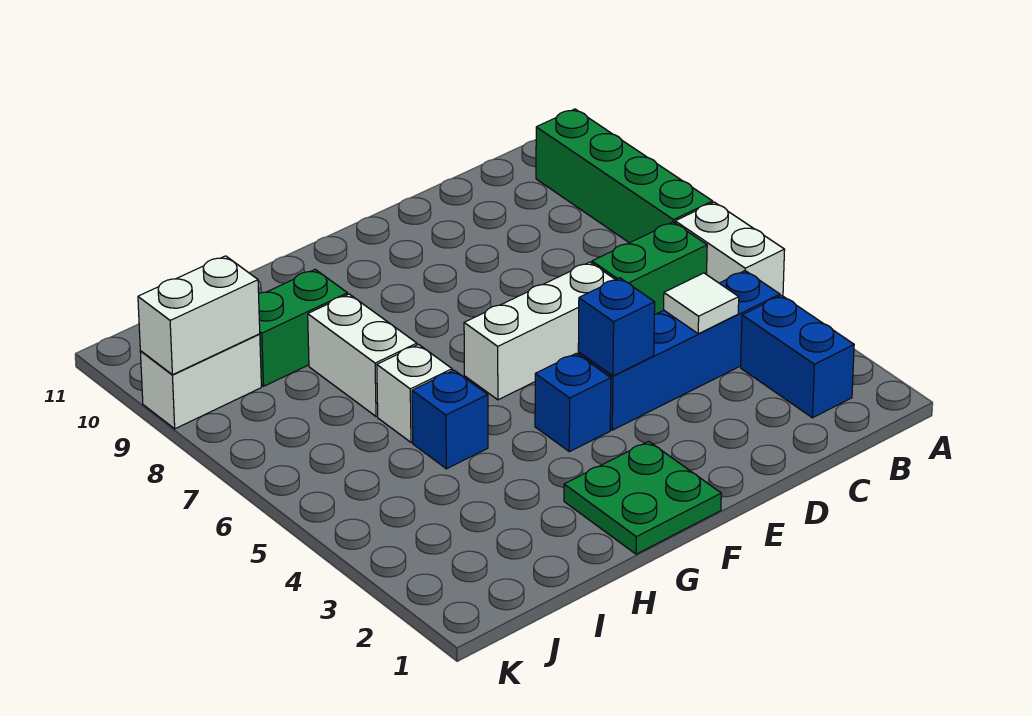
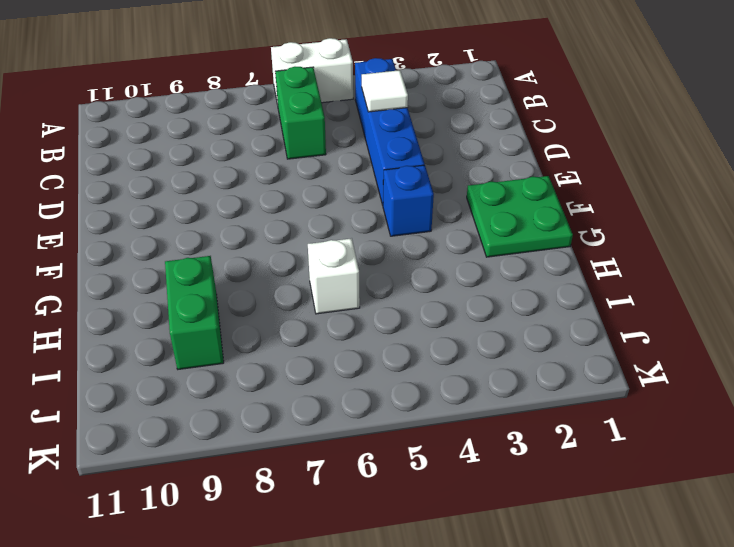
none -> green 1x4 brick [536,109,713,243]
none -> blue 1x2 brick [741,295,854,418]
none -> white 1x3 brick [464,262,615,400]

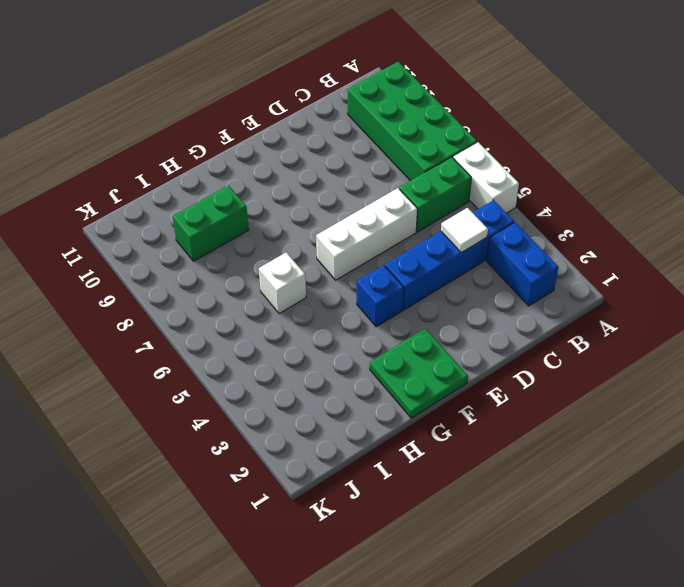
green 2x4 brick [348,62,477,181] -> green 1x4 brick [536,109,713,243]
none -> blue 1x1 brick [412,370,488,469]
none -> white 1x2 brick [308,294,417,416]
none -> white 1x2 brick [140,334,261,429]

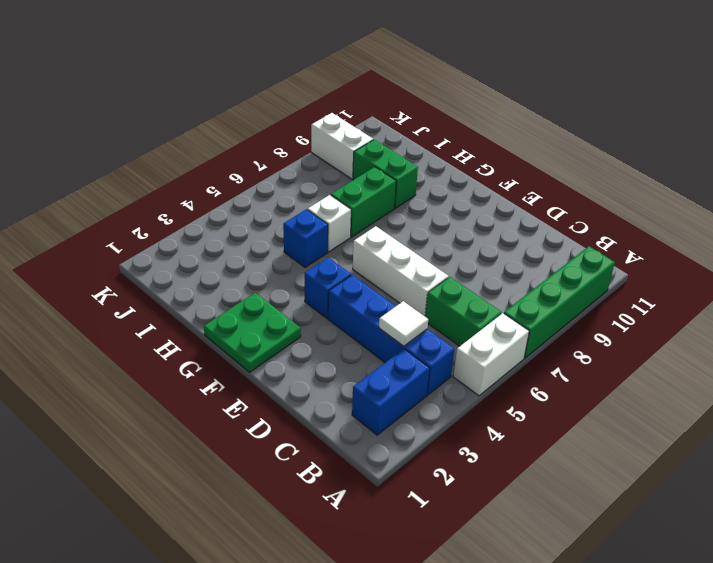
green 1x2 brick [331,167,396,237] -> white 1x2 brick [308,294,417,416]
none -> blue 1x1 brick [578,278,655,376]
none -> white 1x2 brick [138,256,260,375]

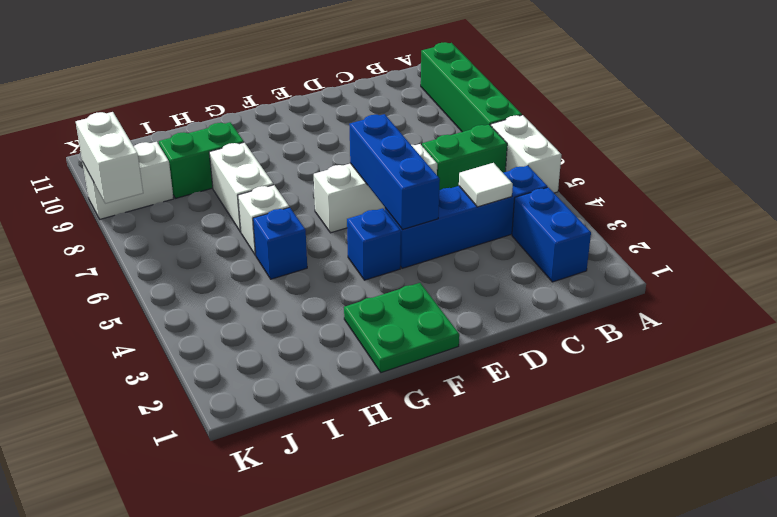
blue 1x3 brick [349,114,440,229] -> blue 1x1 brick [578,278,655,376]
white 1x2 brick [76,112,143,203] -> white 1x2 brick turned to [138,256,260,375]

